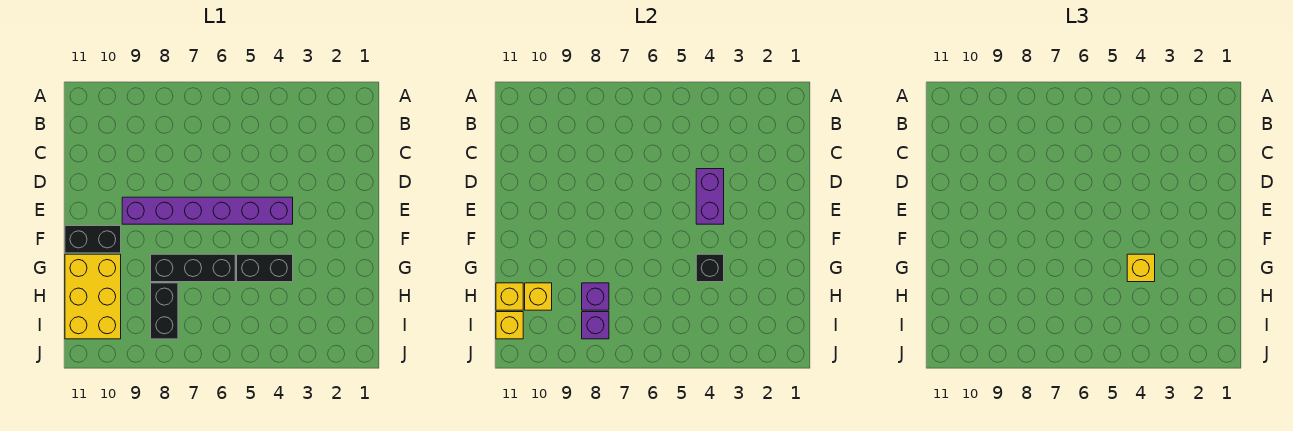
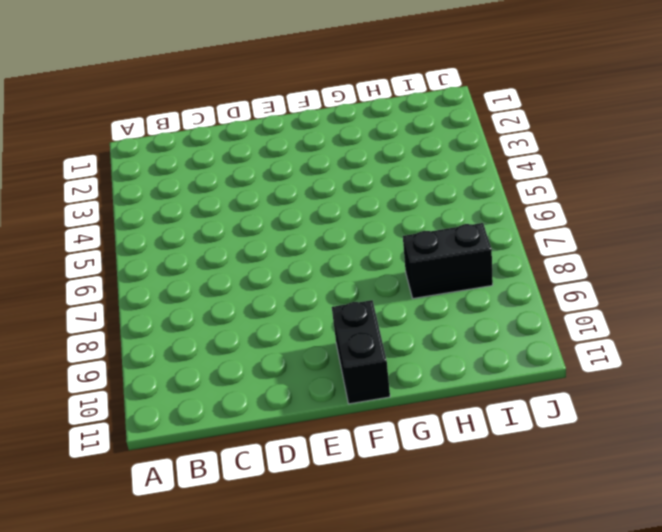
none -> purple 1x6 brick [122,197,293,224]
none -> black 1x2 brick [237,254,293,282]
none -> black 1x3 brick [151,254,235,282]

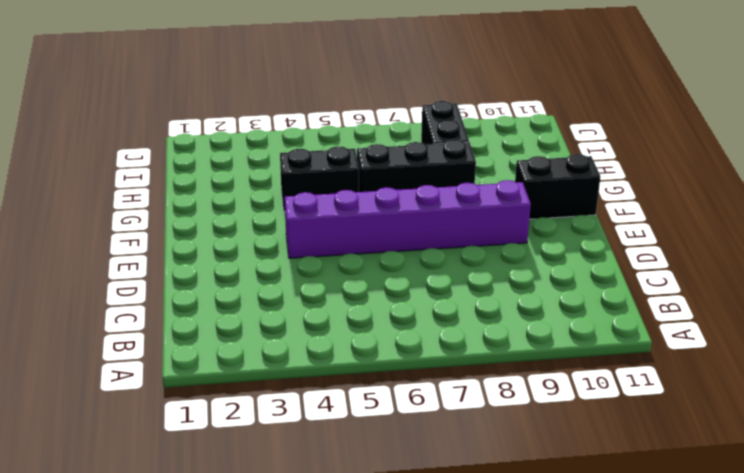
none -> yellow 2x3 brick [65,254,121,339]
none -> purple 1x2 brick [696,169,724,224]
none -> black 1x1 brick [696,254,724,282]

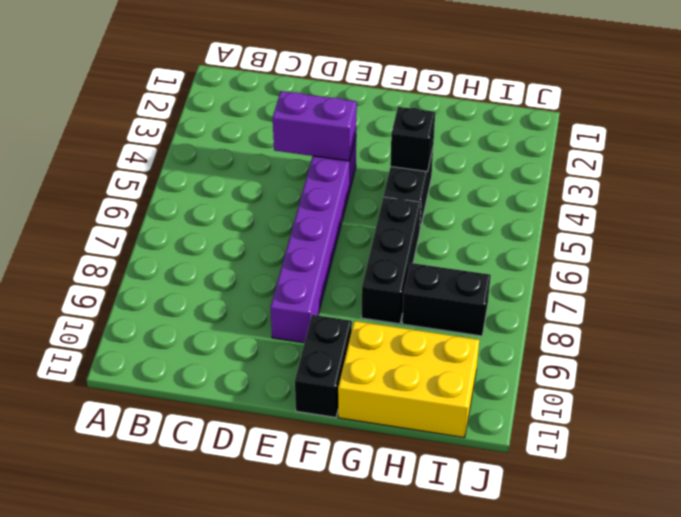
none -> purple 1x1 brick [582,283,609,310]
none -> yellow 1x1 brick [525,283,552,310]
none -> yellow 1x1 brick [496,283,523,310]

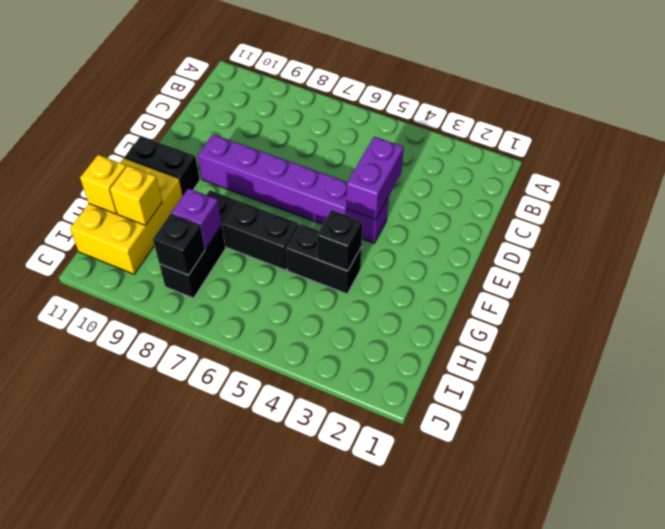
black 1x1 brick [153,214,205,275] -> purple 1x1 brick [582,312,609,339]
none -> yellow 1x1 brick [496,312,523,339]
none -> yellow 1x1 brick [1127,254,1155,282]

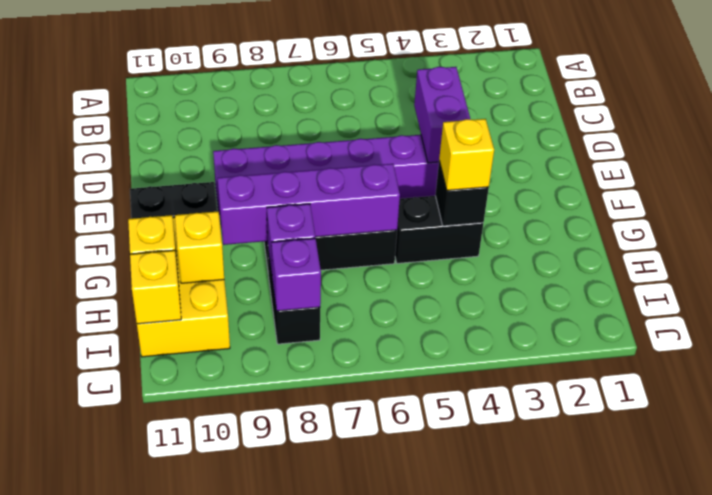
purple 1x4 brick [218,164,400,245] -> none

